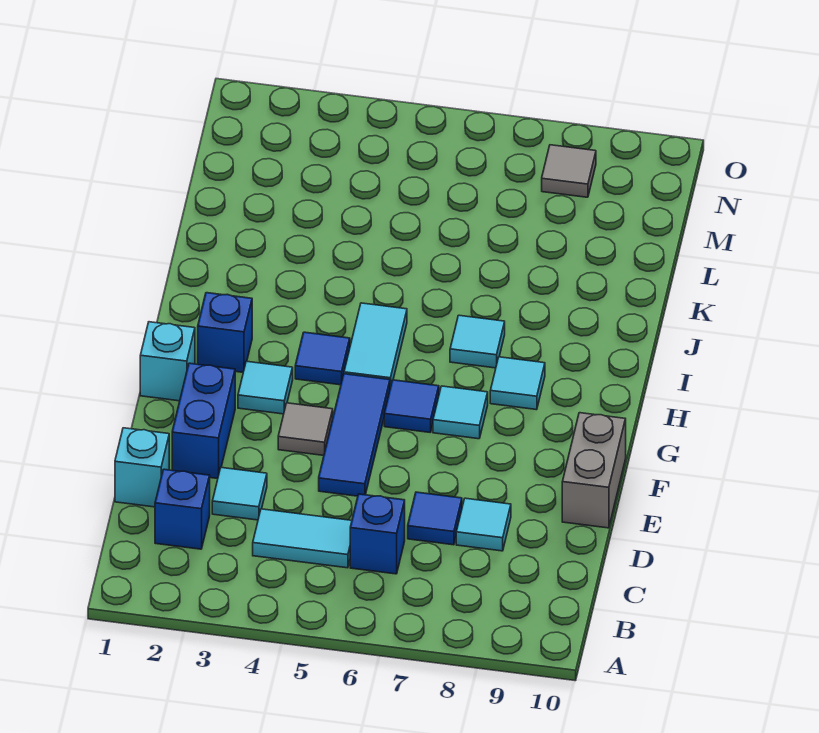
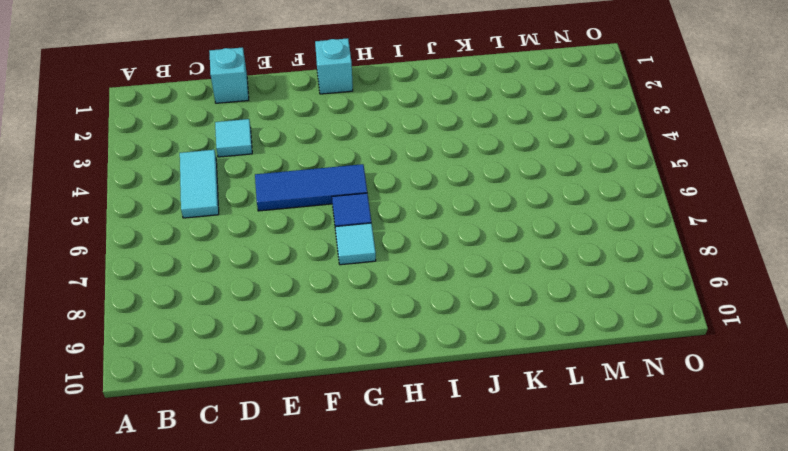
none -> blue 1x1 brick [155,469,210,549]
none -> blue 1x1 brick [350,494,405,574]
none -> blue 1x1 tile [408,492,462,545]

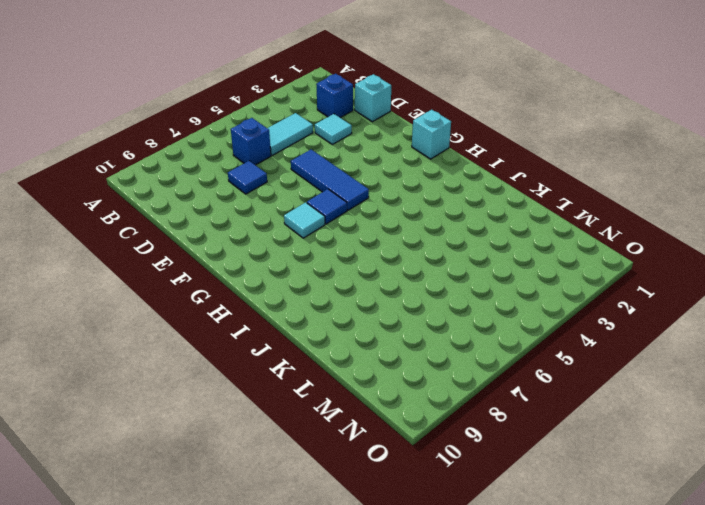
none -> cyan 1x1 tile [456,498,511,551]
none -> blue 1x2 brick [172,363,235,479]
none -> grey 1x2 brick [562,413,626,528]

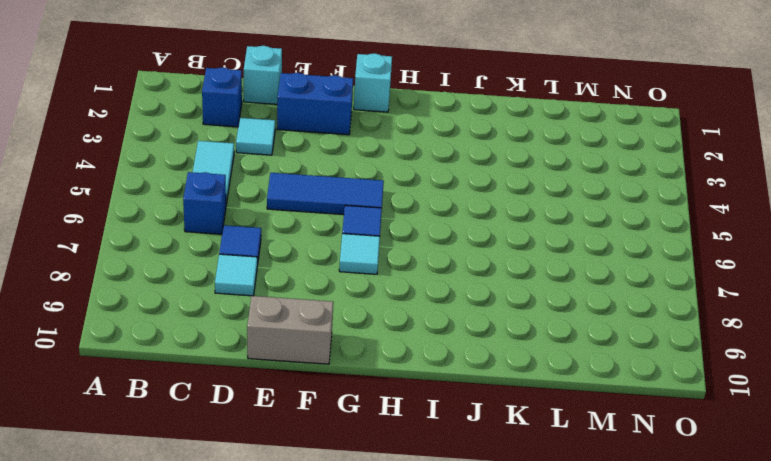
none -> grey 1x1 tile [278,403,333,456]
none -> cyan 1x1 tile [238,361,293,414]
none -> blue 1x1 brick [198,293,252,372]

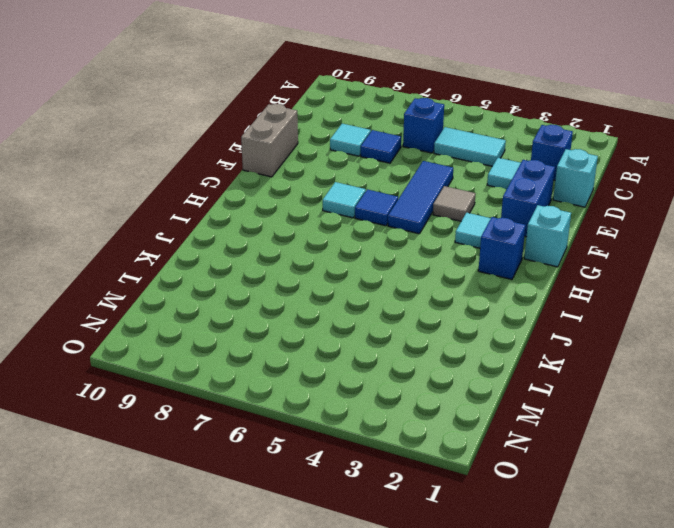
none -> blue 1x1 tile [295,332,350,385]
none -> cyan 1x2 tile [344,303,407,388]
none -> cyan 1x1 tile [490,357,545,410]

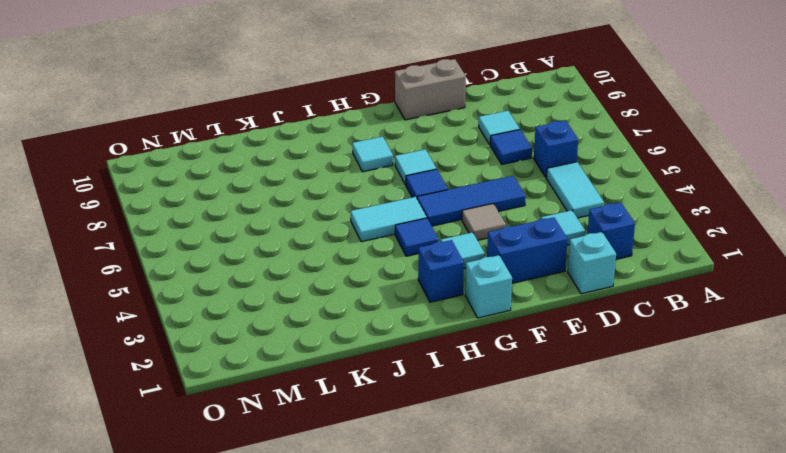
none -> cyan 1x1 tile [450,315,505,368]
none -> grey 1x1 tile [542,145,596,197]

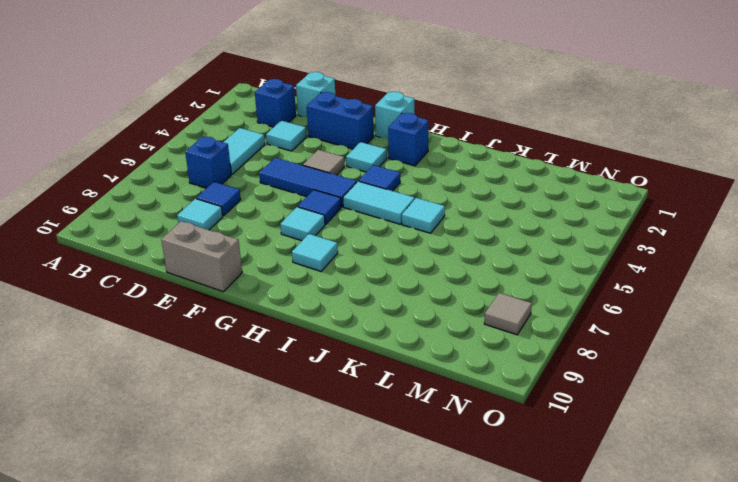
cyan 1x1 tile [402,198,445,233] -> cyan 1x1 tile moved to [450,315,505,368]

